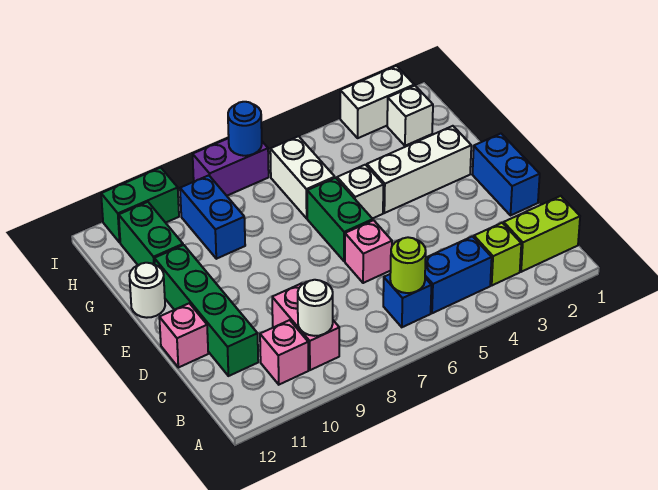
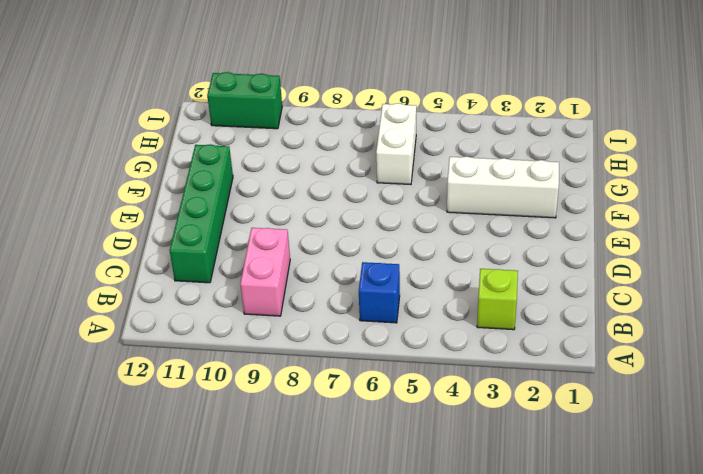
none -> lime 1x2 brick [504,196,580,272]
none -> blue 1x2 brick [425,236,492,313]
none -> pink 1x1 brick [260,320,308,385]

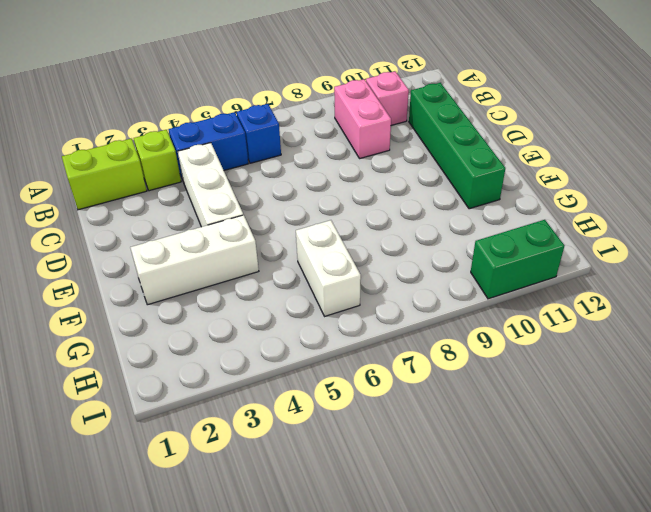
white 1x3 brick [178,143,243,227] -> none
none -> blue 1x2 brick [472,134,540,215]
none -> pink 1x1 brick [345,220,392,283]
none -> pink 1x1 brick [159,303,208,368]

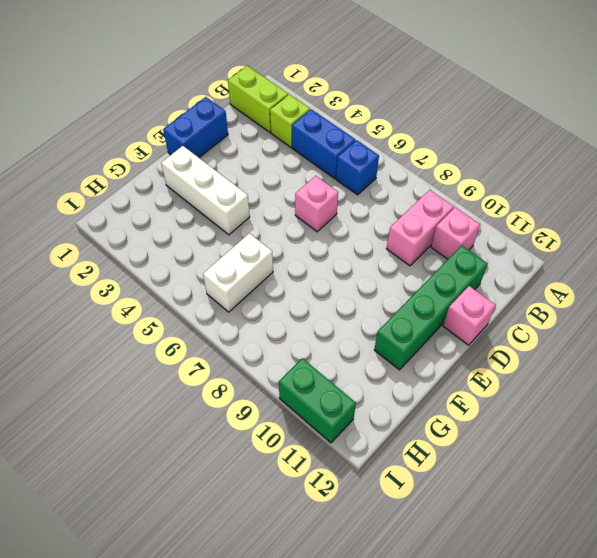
none -> green 1x2 brick [307,178,373,261]
none -> white 1x1 brick [337,165,383,219]
none -> white 1x1 round brick [129,263,165,318]

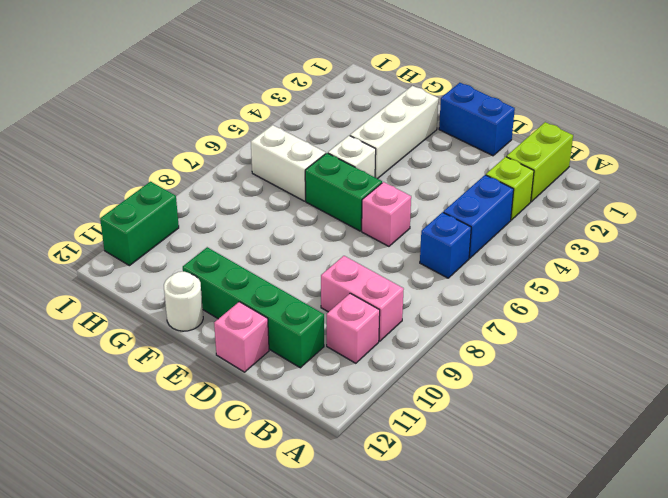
none -> blue 1x2 brick [180,175,245,259]
none -> green 1x2 brick [119,202,183,265]
none -> white 1x1 brick [387,86,433,146]

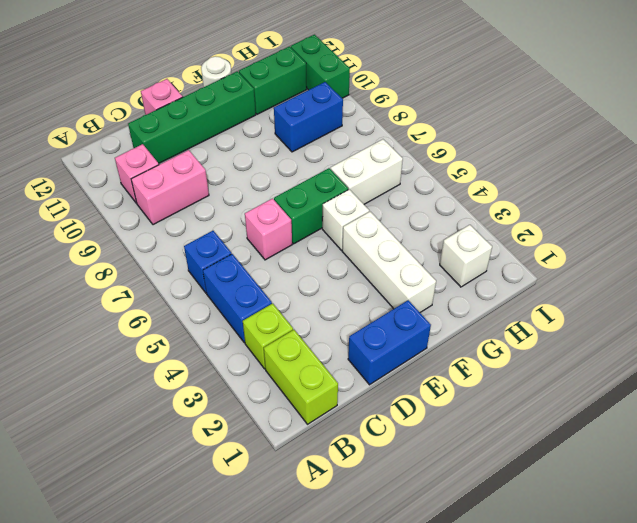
none -> white 1x2 brick [340,66,414,138]
none -> purple 1x2 brick [193,138,269,196]
none -> lime 1x1 round brick [390,237,426,293]

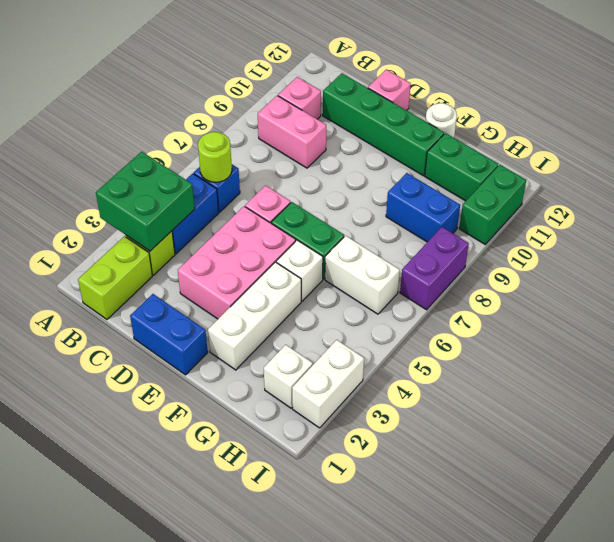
green 2x2 brick [96,152,195,251] -> none
pink 2x3 brick [178,206,296,319] -> none
none -> white 1x1 round brick [298,280,333,336]
none -> blue 1x1 round brick [228,102,262,156]

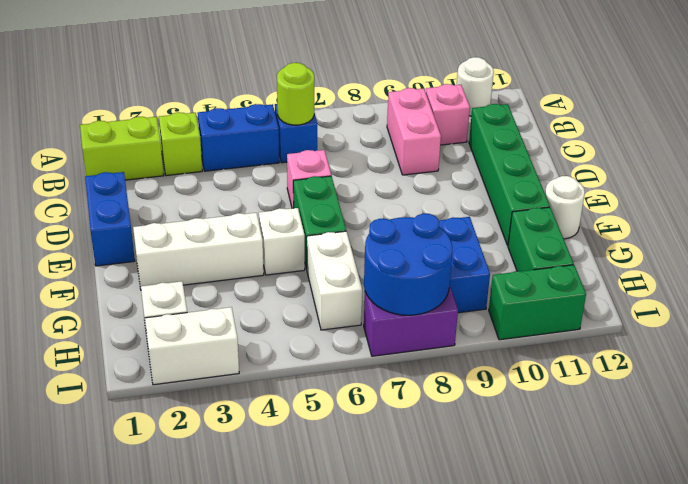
white 1x1 round brick [457,57,494,116] -> white 1x1 round brick moved to [298,280,333,336]
blue 2x2 round brick [364,213,452,315] -> blue 1x1 round brick [228,102,262,156]
none -> pink 1x1 brick [159,303,208,368]

